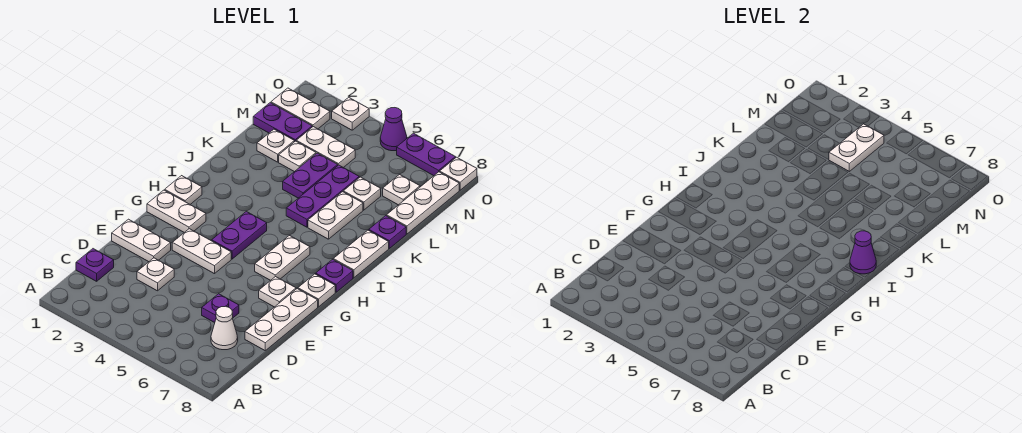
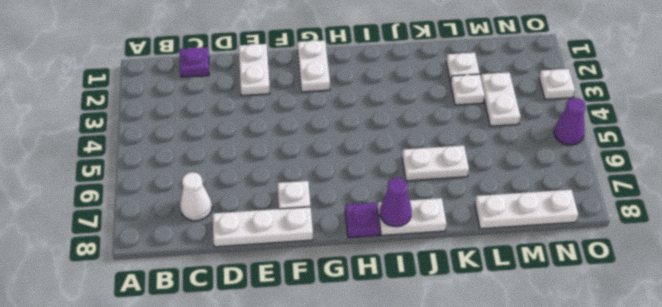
none -> white 1x1 plate [137,258,174,291]
none -> purple 1x1 plate [202,294,239,323]
none -> white 1x2 plate [172,229,231,274]
none -> purple 1x2 plate [212,211,267,259]

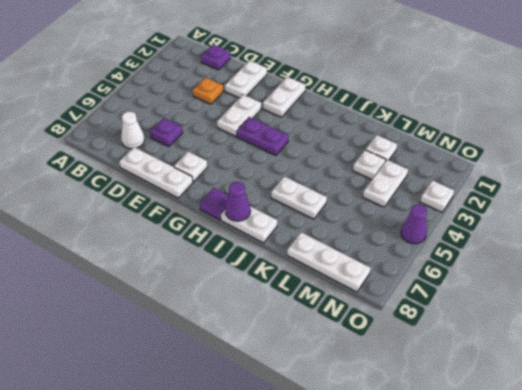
orange 1x1 plate [193,78,223,104] -> white 1x1 plate [137,258,174,291]
none -> white 1x2 plate [255,236,310,280]
none -> white 1x1 plate [298,274,335,307]
none -> white 1x1 plate [165,176,202,204]
none -> purple 1x3 plate [286,165,359,227]

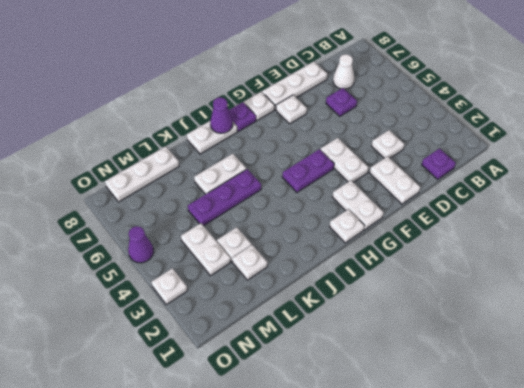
none -> white 1x2 plate [255,236,310,280]
none -> purple 1x2 plate [283,153,338,198]
none -> purple 1x1 plate [369,216,406,248]
none -> white 1x1 plate [343,177,381,210]

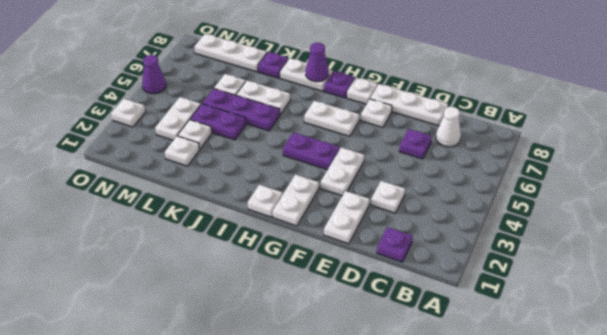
none -> purple 1x2 plate [253,103,312,142]
none -> white 1x1 plate [383,175,420,205]
none -> white 1x2 plate [271,88,330,129]
none -> purple 1x2 plate [397,133,456,176]

